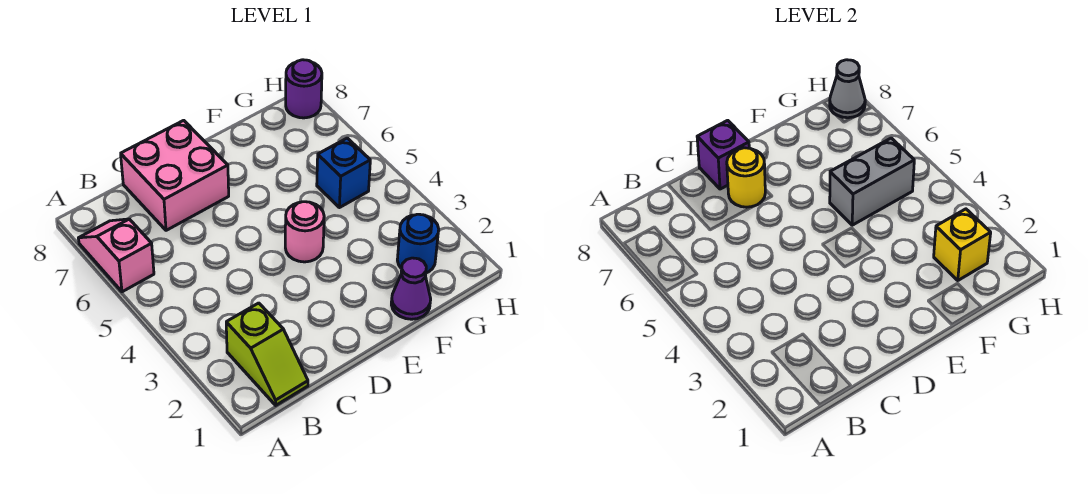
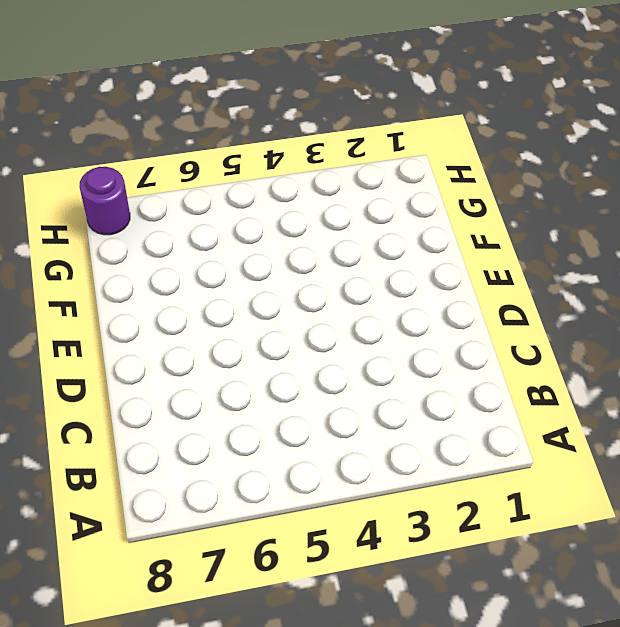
none -> pink 1x2 slope [78,219,154,292]
none -> lime 1x2 slope [226,303,308,405]
none -> pink 2x2 brick [121,120,229,230]

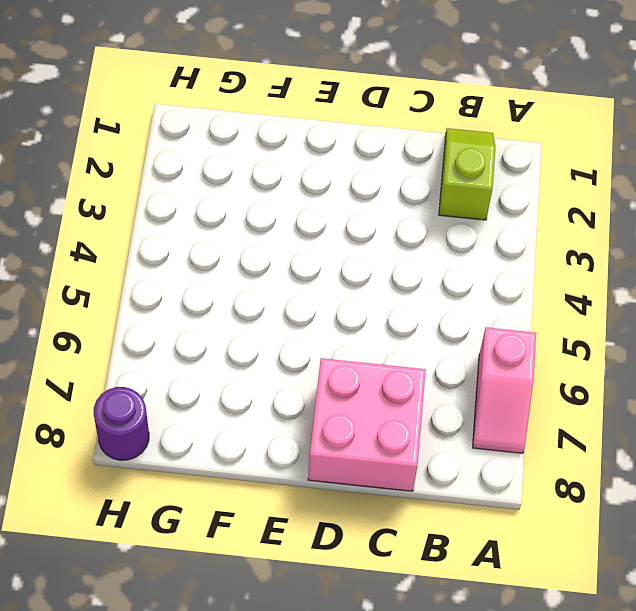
none -> pink 1x1 round brick [285,202,324,262]
none -> purple 1x1 cone [391,258,431,319]
none -> blue 1x1 round brick [397,214,439,273]

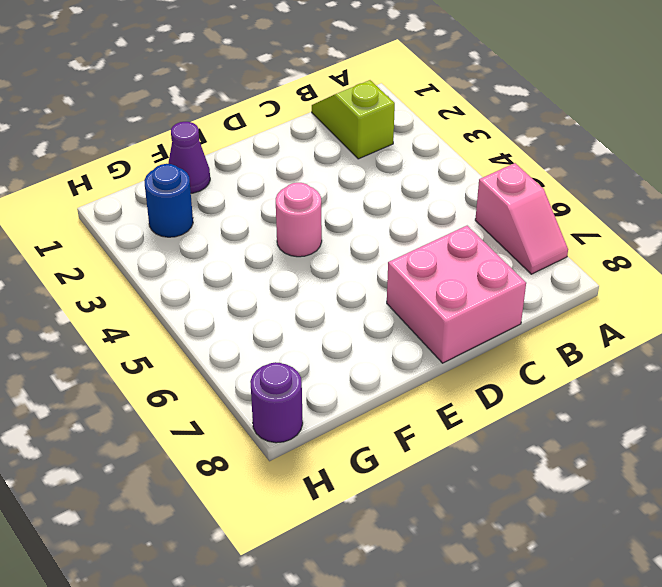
none -> blue 1x1 brick [317,138,370,208]
none -> yellow 1x1 round brick [727,148,765,207]
none -> purple 1x1 brick [697,120,749,189]

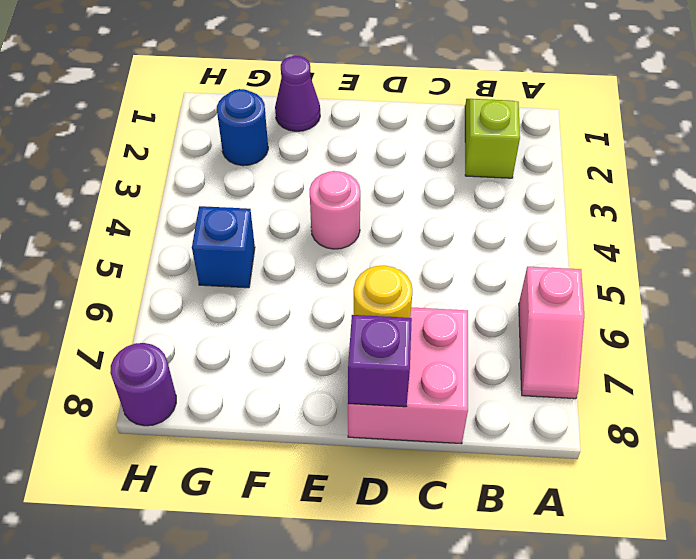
none -> grey 1x2 brick [830,138,914,225]
none -> yellow 1x1 brick [934,209,991,280]
none -> grey 1x1 cone [830,60,865,118]

